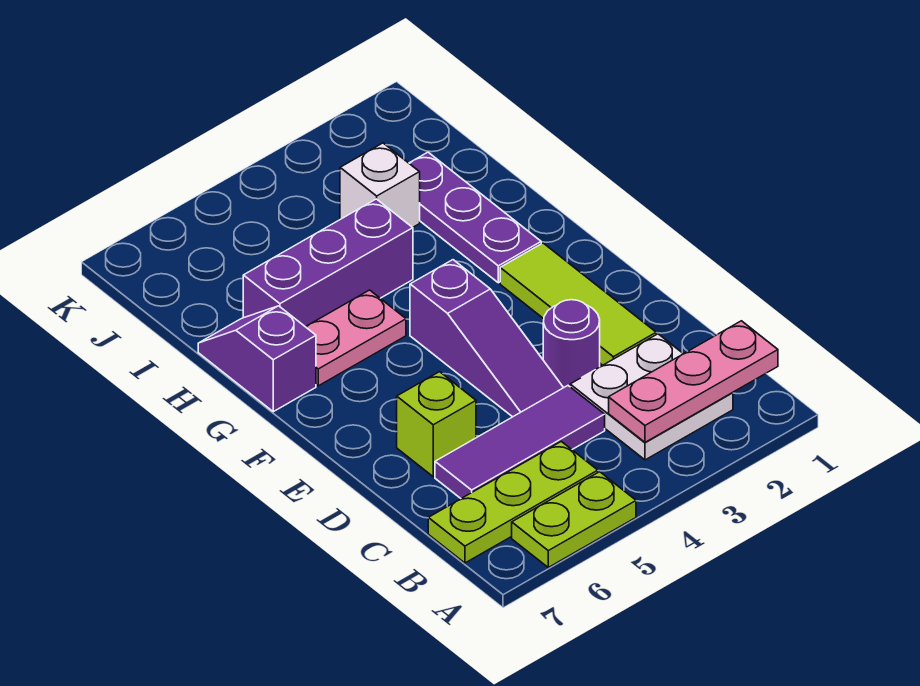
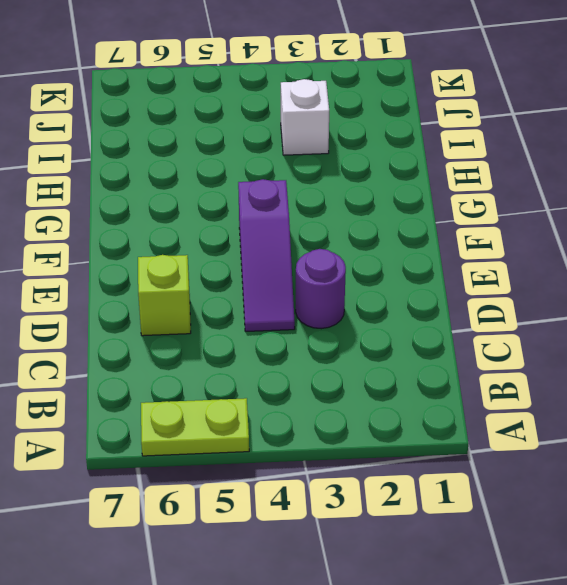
none -> white 2x2 plate [570,334,733,460]
none -> lime 1x3 plate [428,441,598,563]
none -> purple 1x3 tile [435,386,605,498]

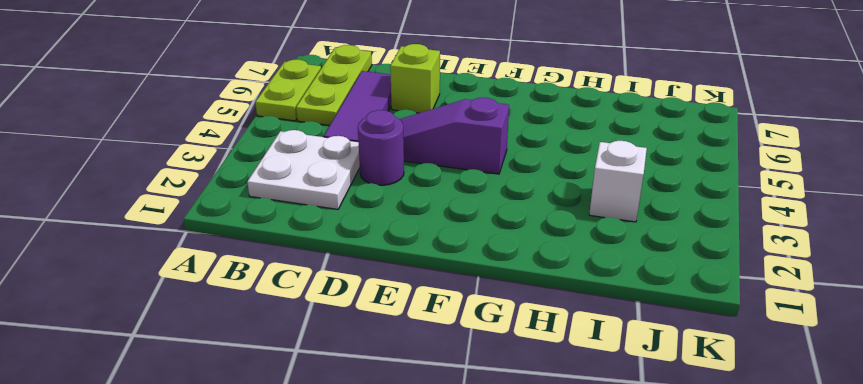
none -> lime 1x3 tile [500,243,656,365]
none -> purple 1x3 plate [409,152,541,283]
none -> pink 1x2 plate [306,290,406,386]

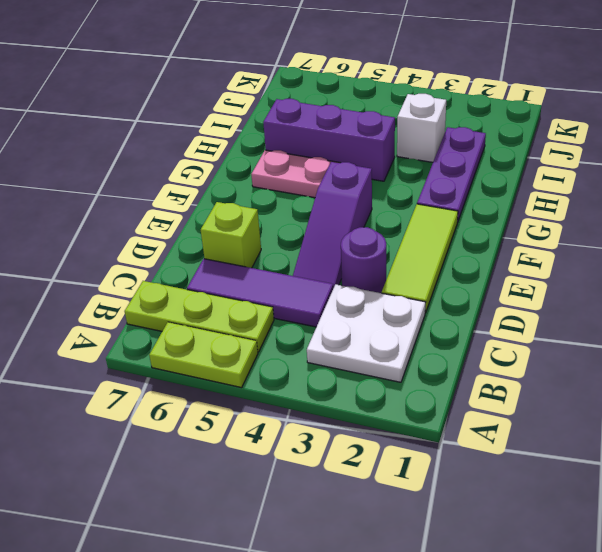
none -> purple 1x2 slope [198,306,316,412]
none -> pink 1x3 plate [609,321,778,442]

